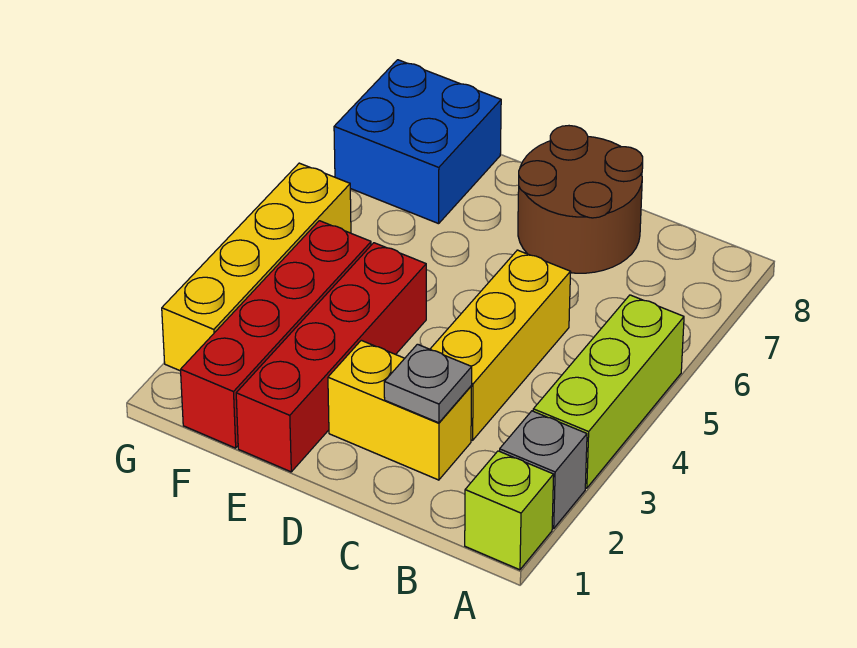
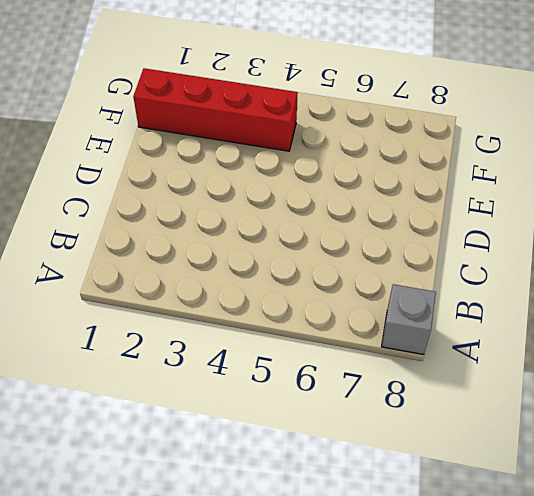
grey 1x1 brick [381,284,436,354] -> grey 1x1 brick moved to [500,411,587,529]
none -> lime 1x1 brick [465,451,554,570]
none -> lime 1x3 brick [533,295,684,488]

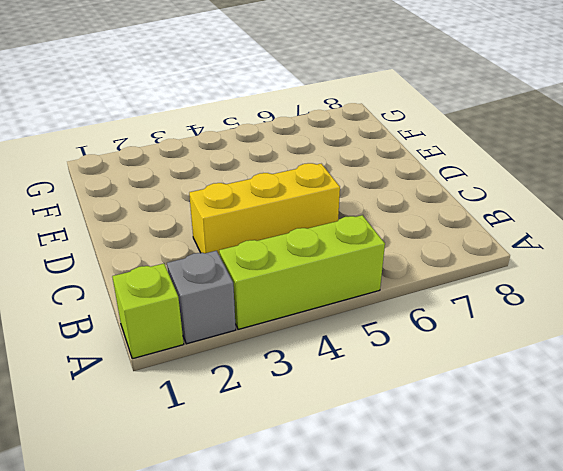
none -> yellow 1x2 brick [328,340,472,480]
none -> brown 2x2 round brick [518,126,643,273]

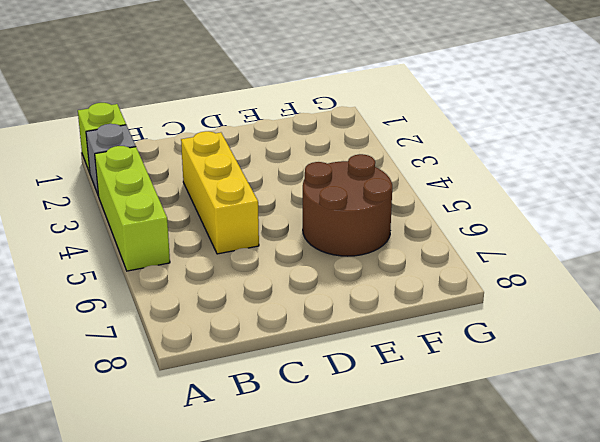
brown 2x2 round brick [303,154,392,256] -> brown 2x2 round brick moved to [518,126,643,273]
none -> yellow 1x2 brick [328,340,472,480]
none -> red 1x4 brick [236,243,426,472]

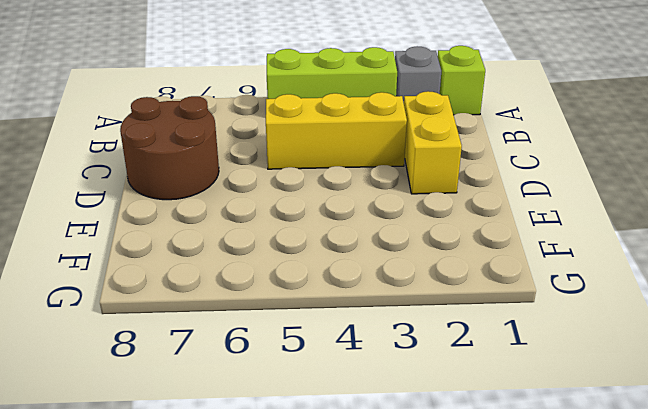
none -> red 1x4 brick [236,243,426,472]
none -> red 1x4 brick [181,221,371,448]

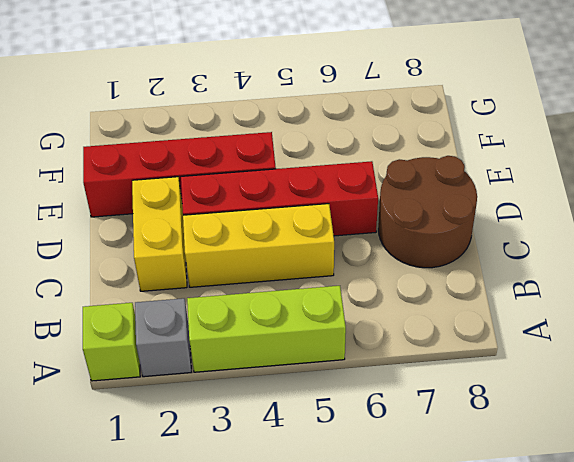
red 1x4 brick [181,161,378,236] -> red 1x4 brick moved to [181,221,371,448]
none -> blue 2x2 brick [334,60,501,224]
none -> yellow 1x4 brick [162,163,351,371]

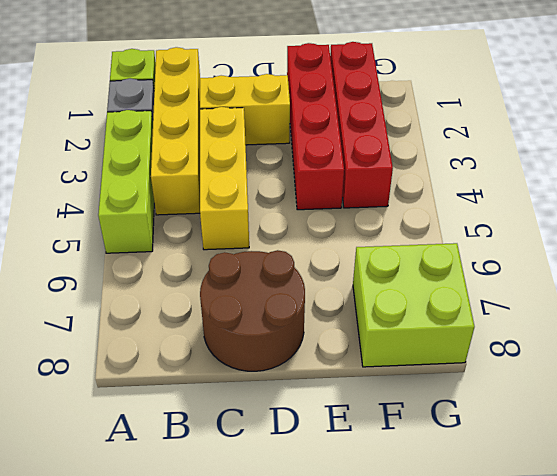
yellow 1x4 brick [151,47,200,215] -> yellow 1x4 brick moved to [162,163,351,371]
lime 2x2 brick [353,243,475,367] -> blue 2x2 brick [334,60,501,224]
none -> grey 1x1 plate [384,344,472,423]

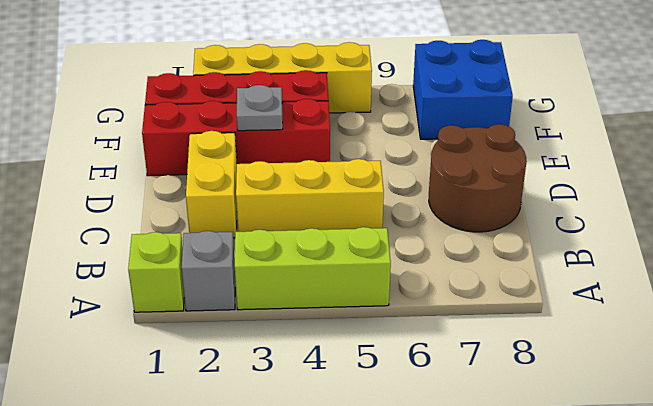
grey 1x1 plate [237,85,283,131] -> grey 1x1 plate moved to [384,344,472,423]

